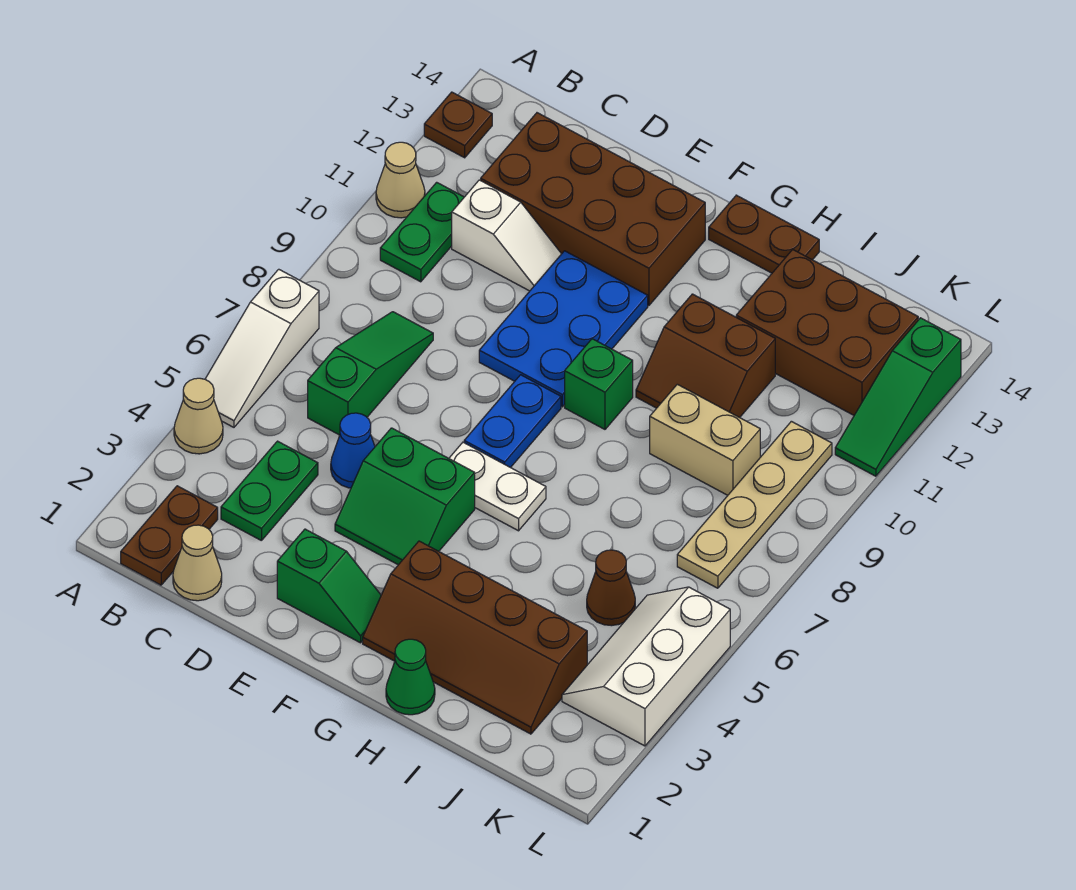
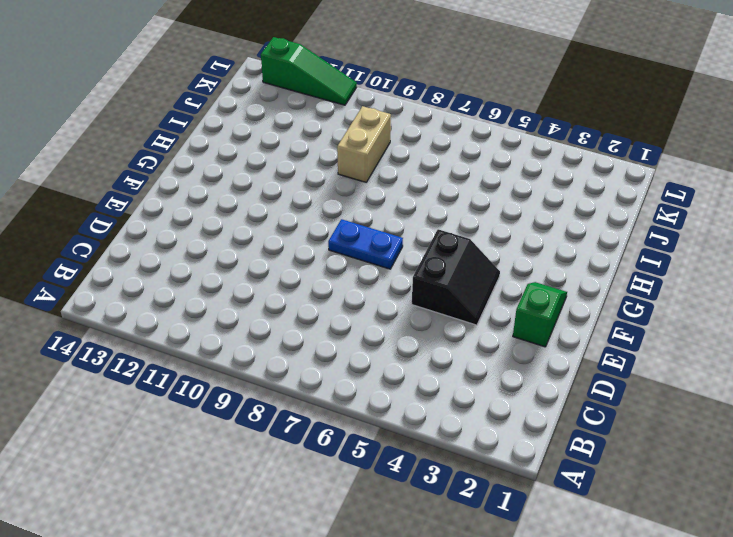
black 2x2 slope [412,229,500,325] -> green 2x2 slope [335,428,475,565]
none -> tan 1x1 cone [174,378,223,454]
none -> white 1x3 slope [205,269,319,427]
none -> tan 1x1 cone [376,142,425,218]

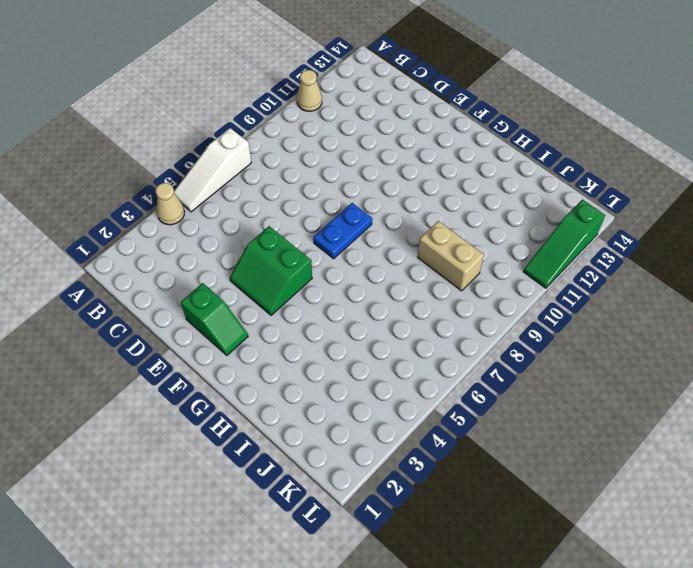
none -> brown 1x1 plate [424,92,492,158]
none -> brown 1x2 plate [121,486,218,585]
none -> green 1x2 plate [380,182,464,282]

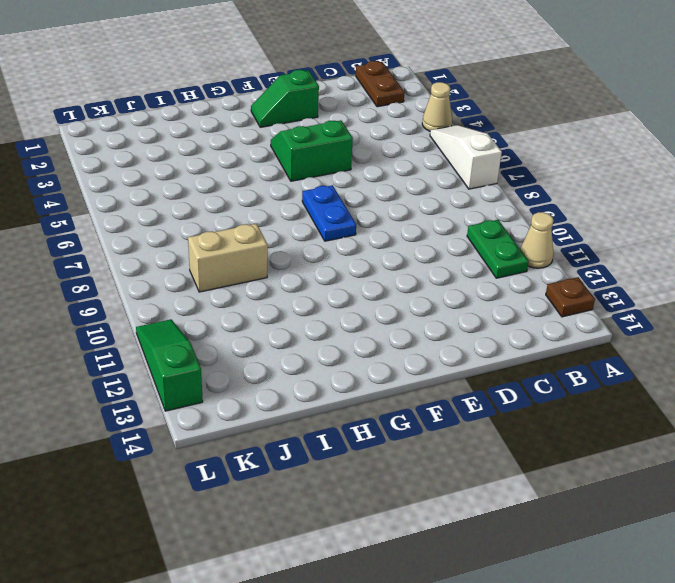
none -> tan 1x1 cone [173,525,222,601]
none -> green 1x2 plate [221,441,318,541]
none -> green 1x3 slope [308,312,433,435]

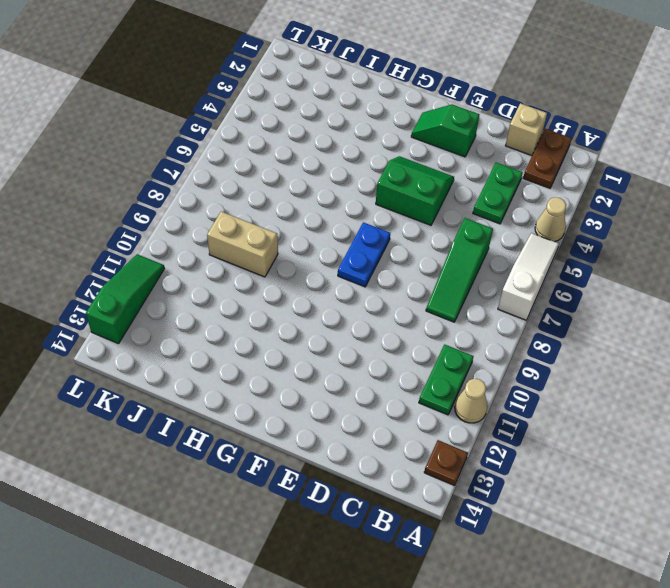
tan 1x1 brick [505,103,547,156] -> tan 1x1 cone [173,525,222,601]
none -> white 1x2 slope [452,180,561,291]
none -> brown 2x4 brick [481,113,705,306]
none -> blue 1x1 cone [331,413,375,488]

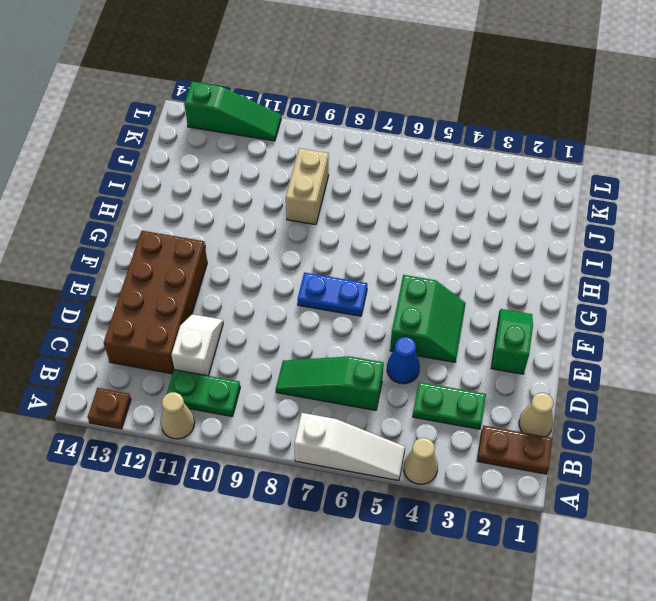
none -> blue 2x3 plate [479,251,648,407]
none -> white 1x2 plate [449,442,546,531]
none -> brown 2x4 slope [363,541,587,734]

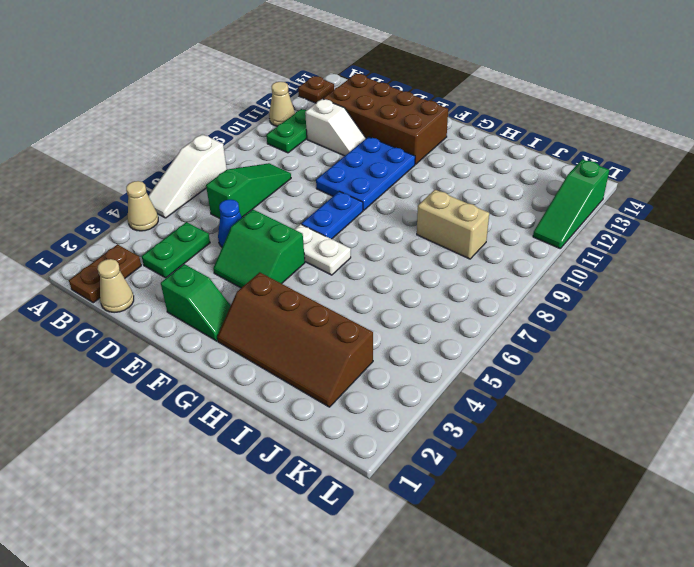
none -> green 1x1 brick [565,339,633,429]
none -> brown 1x2 plate [709,195,819,273]
none -> green 1x1 cone [386,639,435,715]

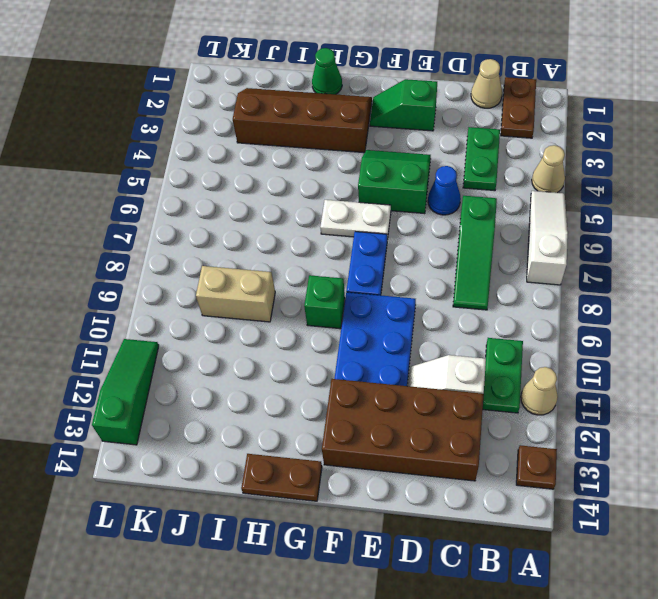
none -> brown 2x2 slope [636,294,775,418]
none -> brown 2x3 brick [736,249,918,415]
none -> brown 1x1 cone [587,550,635,626]

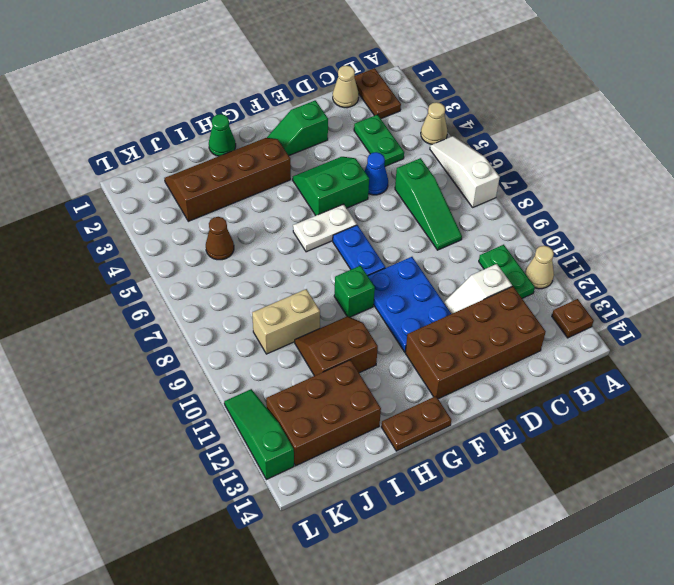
none -> white 2x3 slope [562,587,730,746]
none -> tan 1x4 plate [677,421,832,588]

